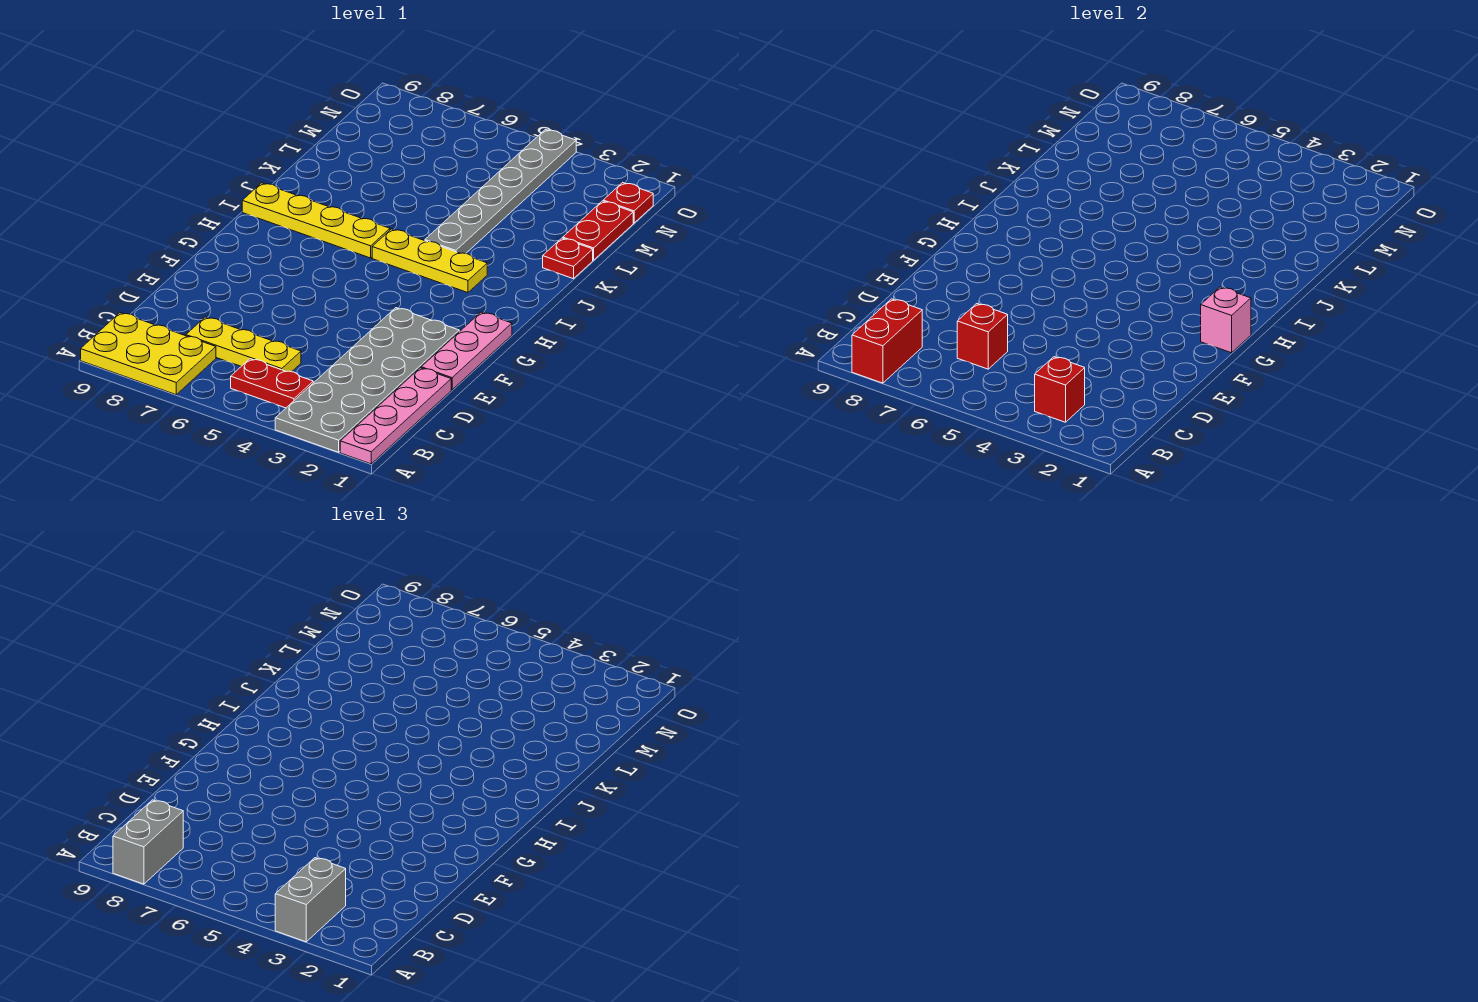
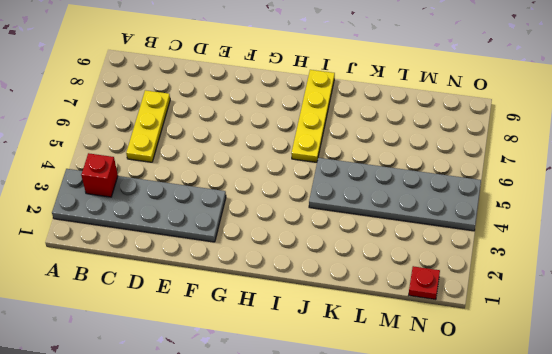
grey 2x6 plate [309,158,481,231] -> grey 1x6 plate [425,129,576,254]
none -> pink 1x4 plate [340,368,451,464]
none -> yellow 2x3 plate [81,313,216,395]
none -> red 1x2 plate [231,359,313,408]

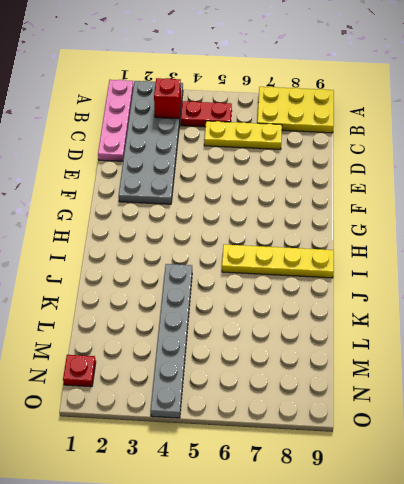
none -> pink 1x3 plate [421,312,512,390]
none -> yellow 1x3 plate [372,229,487,293]
none -> red 1x1 plate [543,238,593,279]

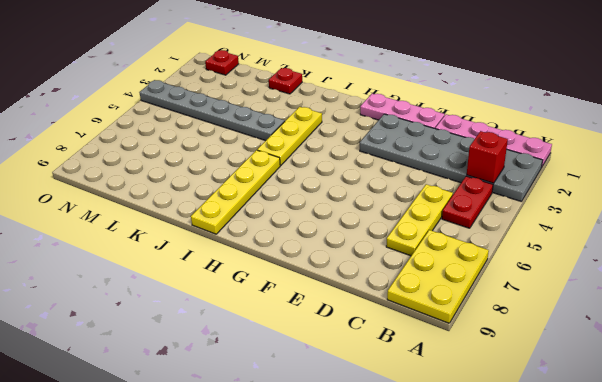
none -> red 1x2 plate [563,201,633,260]
none -> red 1x2 brick [852,299,922,383]
none -> red 1x1 brick [957,304,1008,369]

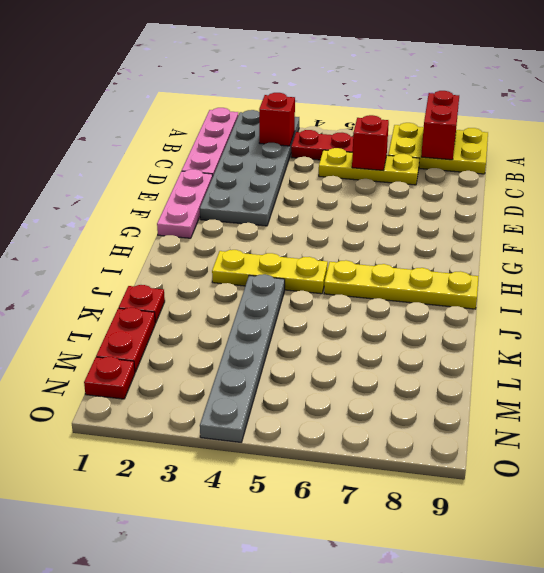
none -> pink 1x1 brick [1201,287,1251,353]
none -> grey 1x2 brick [275,858,346,942]
none -> grey 1x2 brick [113,800,183,884]

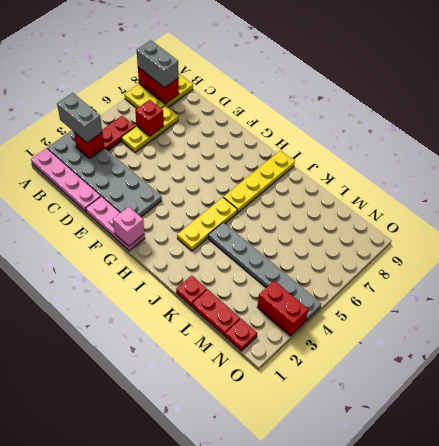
red 1x2 brick [257,281,308,336] -> none

